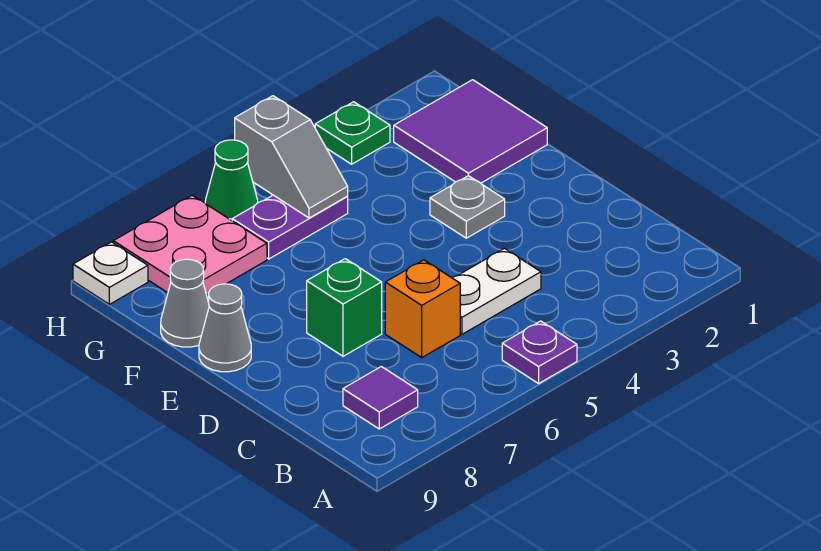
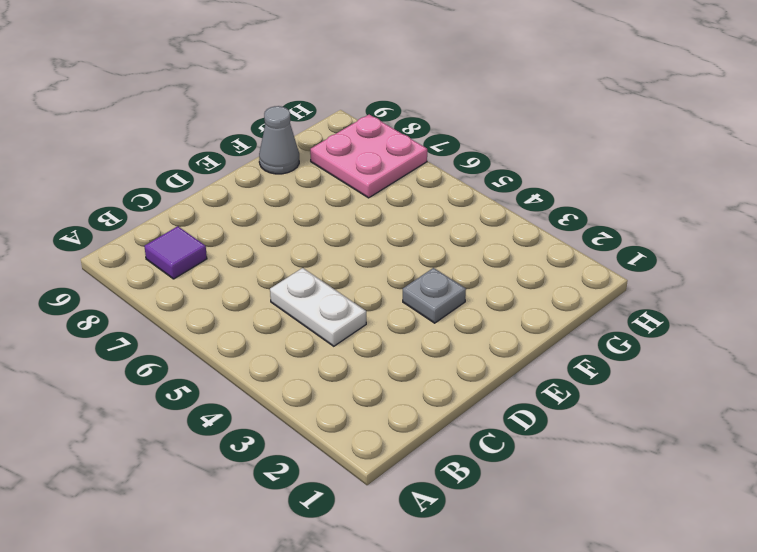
none -> purple 1x1 plate [502,321,577,383]
none -> orange 1x1 brick [385,260,460,357]
none -> green 1x1 brick [307,259,382,356]

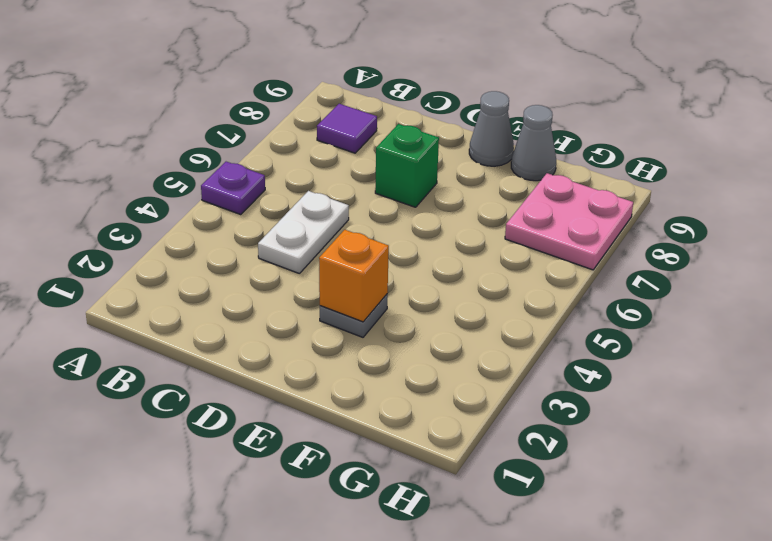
orange 1x1 brick [319,230,389,322] -> orange 1x1 brick moved to [385,260,460,357]
none -> purple 2x2 tile [394,80,547,183]
none -> purple 1x2 plate [232,195,348,259]
none -> green 1x1 plate [315,102,390,164]

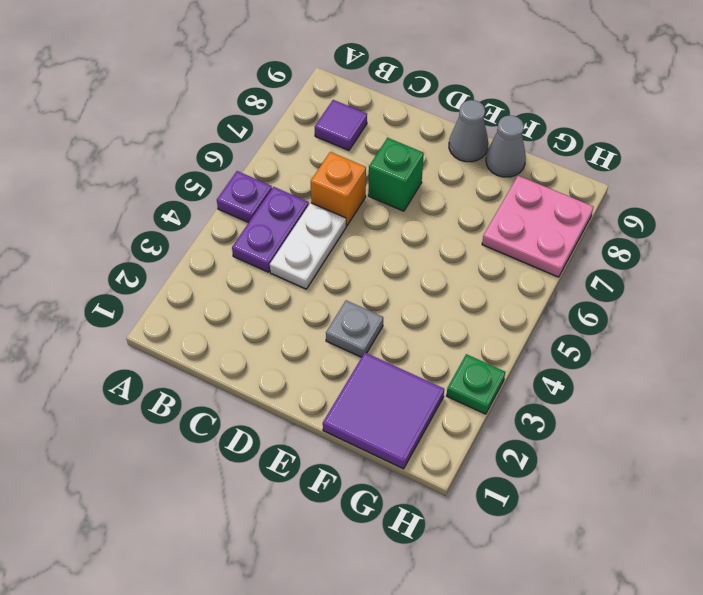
purple 1x2 plate [232,187,309,272] -> purple 1x2 plate moved to [232,195,348,259]
none -> green 1x1 cone [205,140,258,220]
none -> white 1x1 plate [73,242,148,304]
none -> grey 1x2 slope [235,96,348,218]

